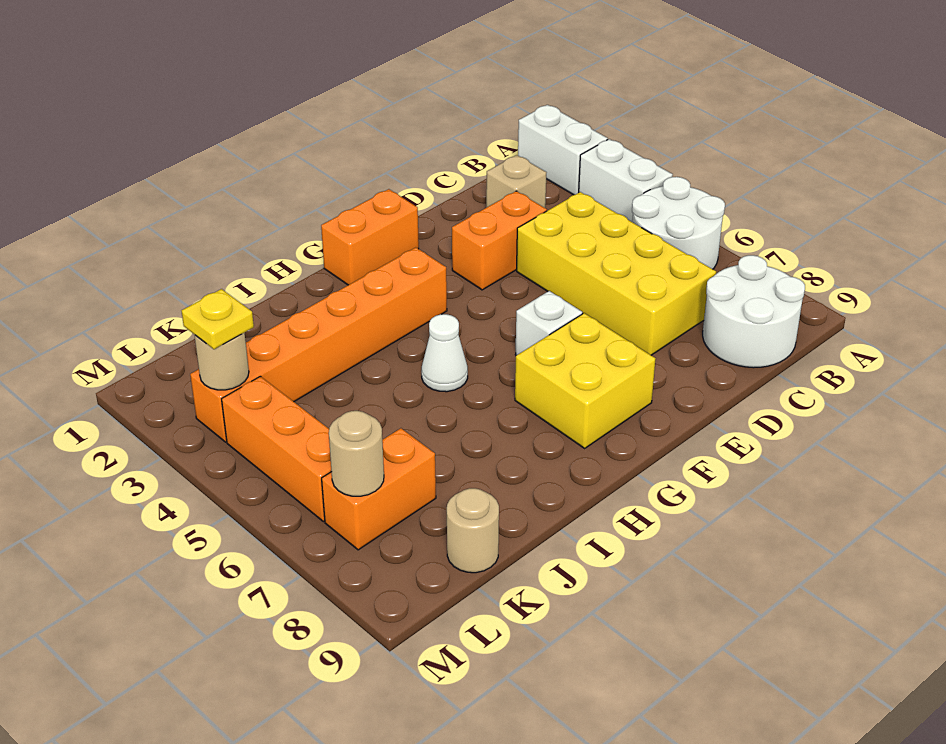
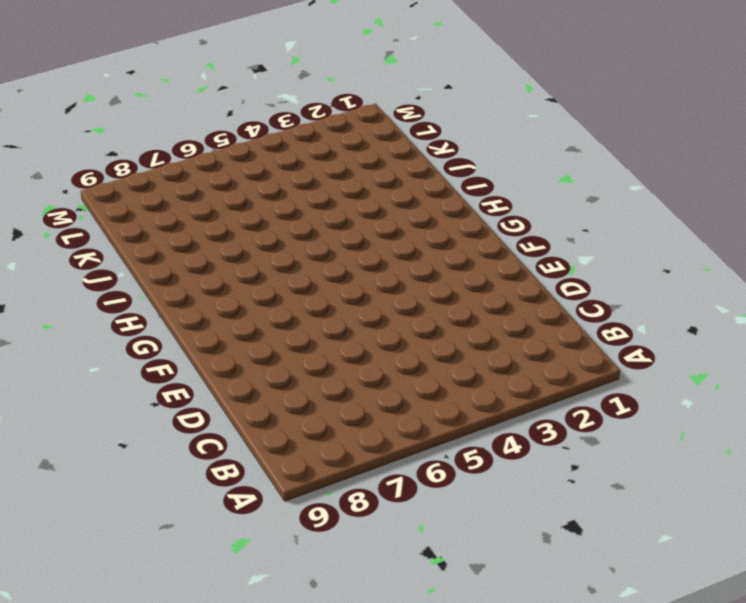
none -> white 1x2 brick [518,105,608,195]
none -> white 1x2 brick [579,139,673,222]
none -> white 2x2 round brick [632,177,725,269]

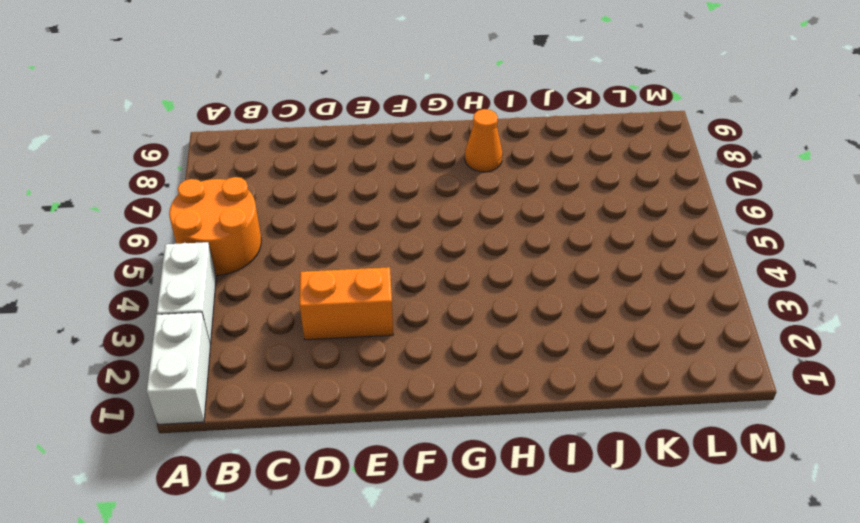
orange 2x2 round brick [169,177,261,275] -> white 2x2 round brick [632,177,725,269]
orange 1x1 cone [465,109,502,172] -> none
none -> white 2x2 round brick [703,255,805,368]
none -> tan 1x1 brick [486,155,547,208]
none -> yellow 2x4 brick [517,192,716,355]

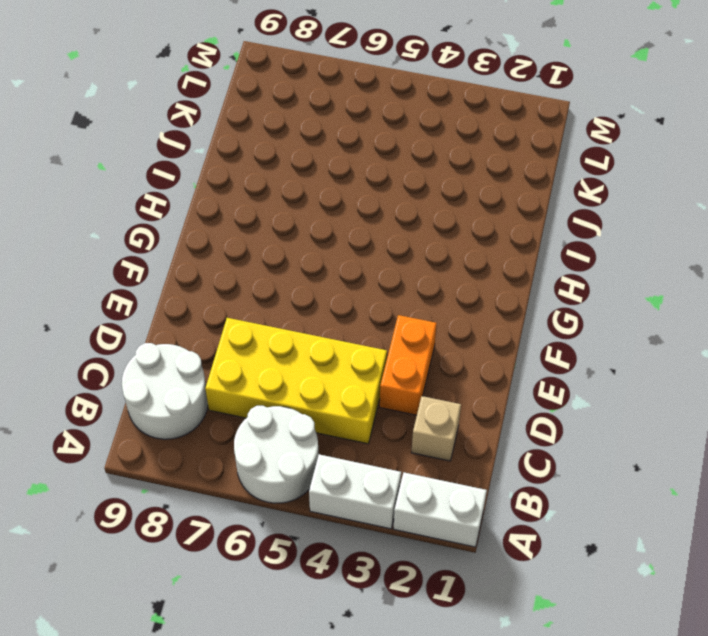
none -> orange 1x2 brick [321,189,419,285]
none -> white 1x1 brick [515,291,582,355]
none -> yellow 2x2 brick [515,313,656,448]

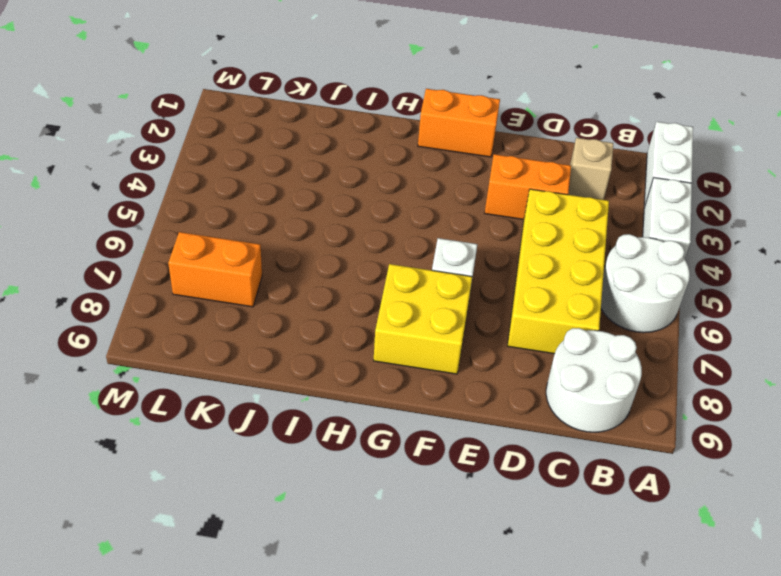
none -> orange 1x6 brick [190,247,447,442]
none -> white 1x1 cone [422,314,468,392]
none -> tan 1x1 round brick [447,488,499,573]

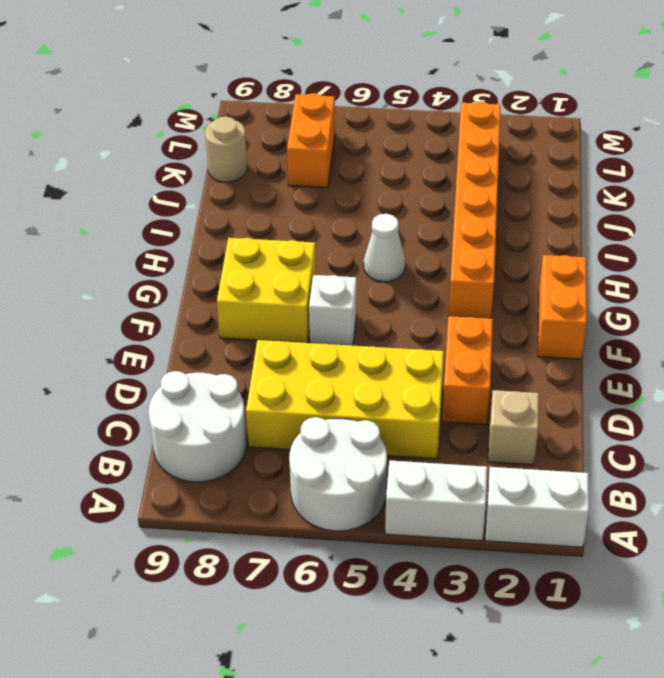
none -> orange 1x3 brick [222,376,332,522]
none -> tan 1x1 round brick [195,333,249,390]
none -> tan 1x1 round brick [329,411,384,496]

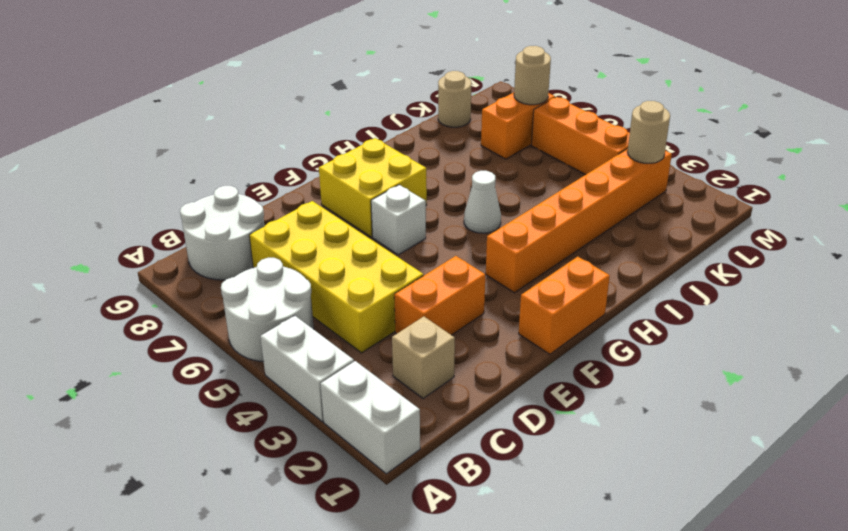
none -> yellow 1x1 plate [182,289,254,349]

